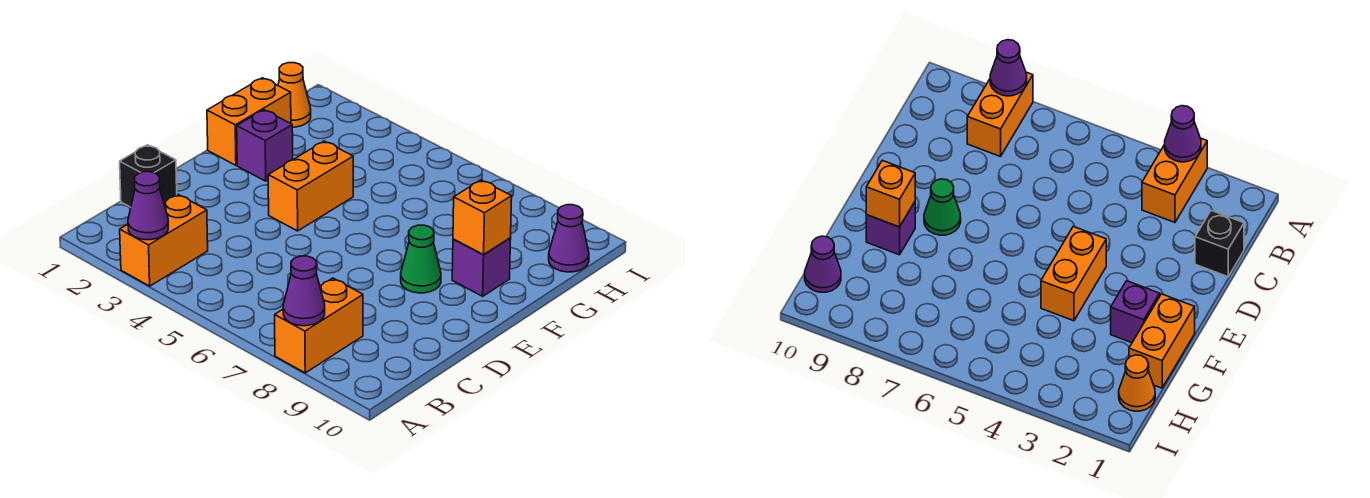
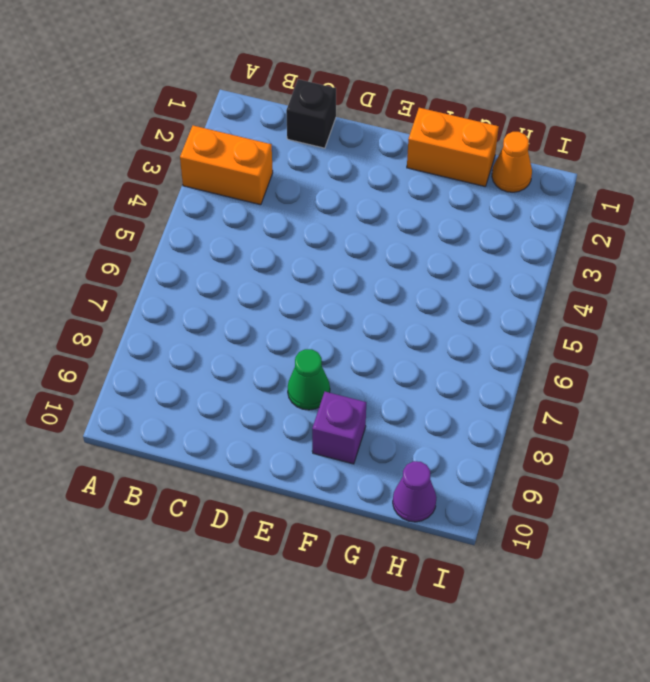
none -> orange 1x2 brick [275,278,363,373]
none -> orange 1x2 brick [268,141,353,231]
none -> purple 1x1 brick [237,110,293,181]

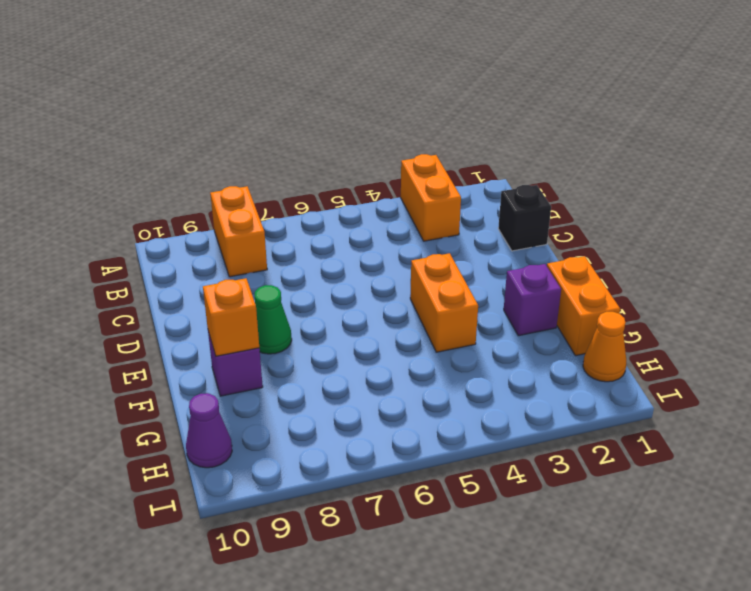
none -> purple 1x1 cone [128,172,168,240]
none -> purple 1x1 cone [283,256,325,326]

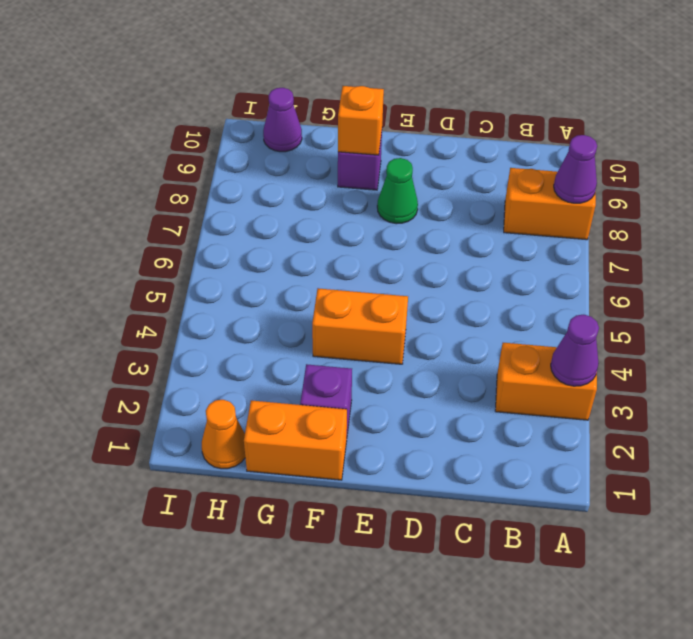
none -> black 1x1 brick [120,145,177,207]

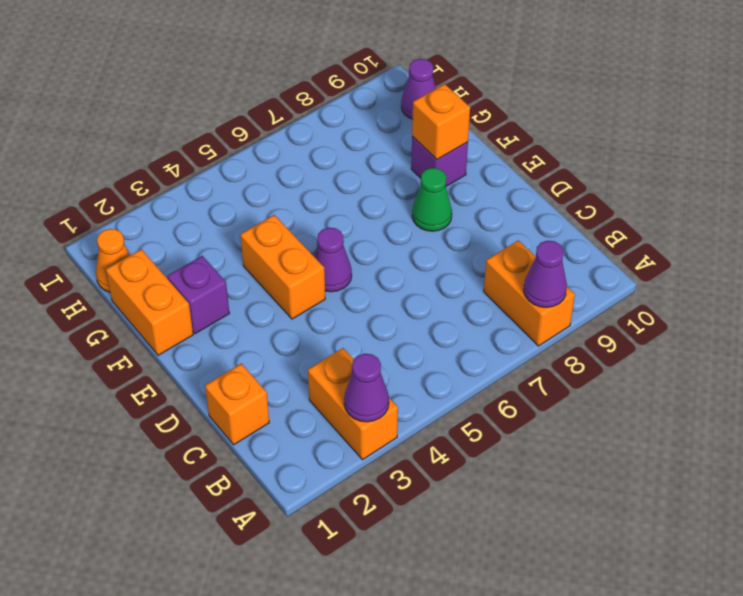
orange 1x1 brick [205,364,269,445] -> black 1x1 brick [120,145,177,207]
purple 1x1 cone [314,228,352,292] -> none

